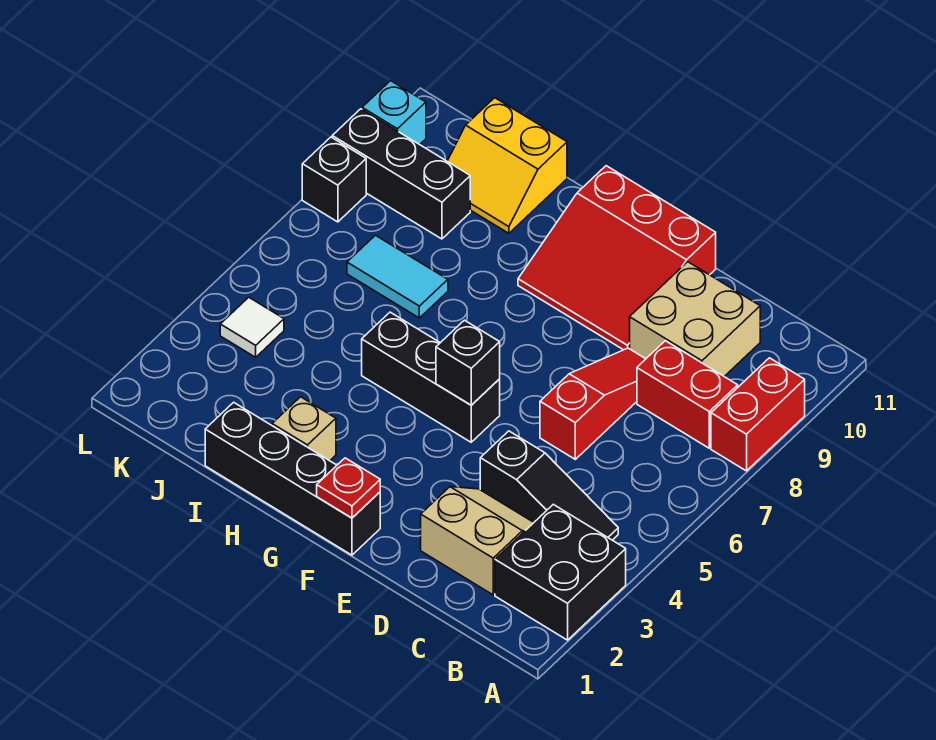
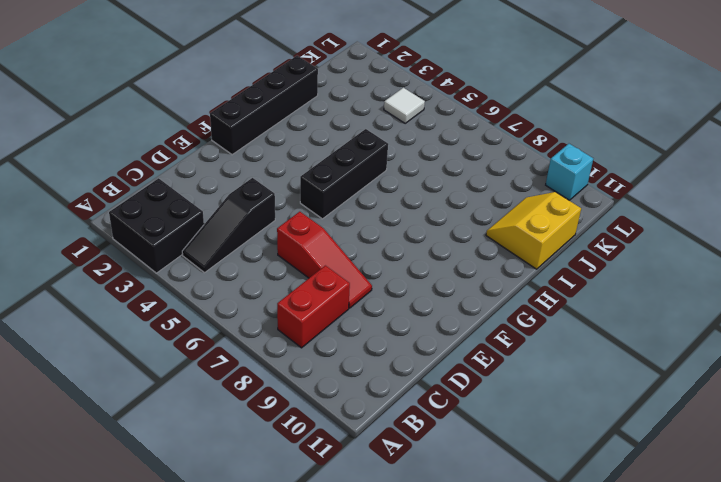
none -> red 1x2 brick [711,358,805,471]
none -> tan 2x2 slope [421,487,534,595]
none -> tan 2x2 brick [630,262,760,376]

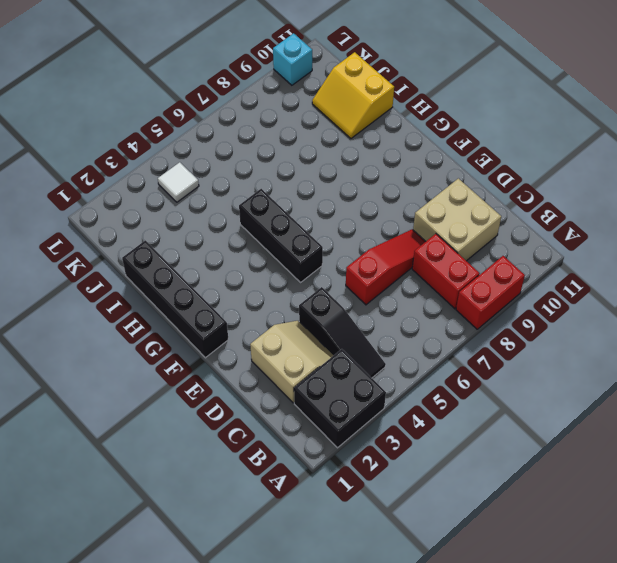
none -> red 3x3 slope [518,166,716,350]
none -> tan 1x1 brick [272,397,336,461]
none -> cyan 1x2 tile [347,235,448,318]

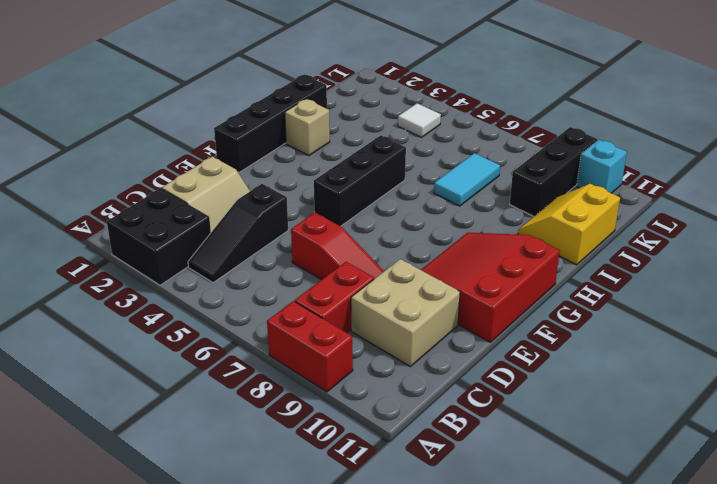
none -> black 1x1 brick [302,137,366,222]
none -> red 1x1 plate [317,458,380,518]
none -> black 1x1 brick [436,320,500,405]

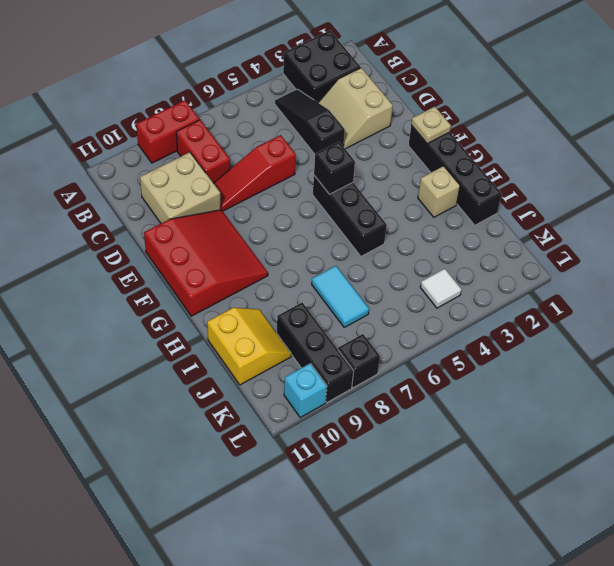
tan 1x1 plate [411,107,451,144] -> red 1x1 plate [317,458,380,518]

